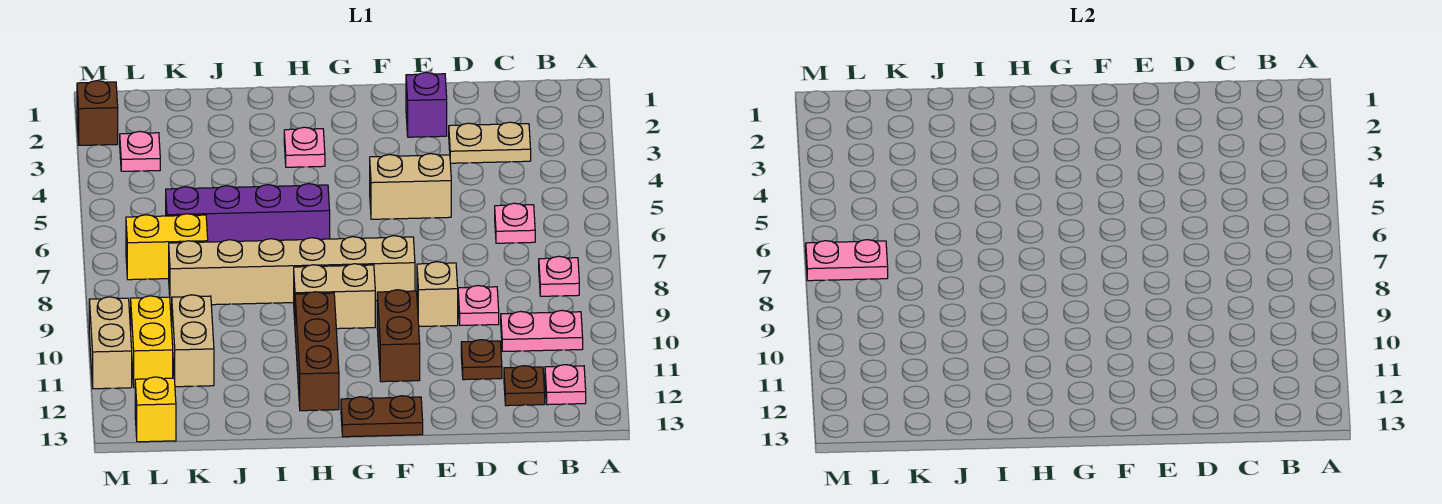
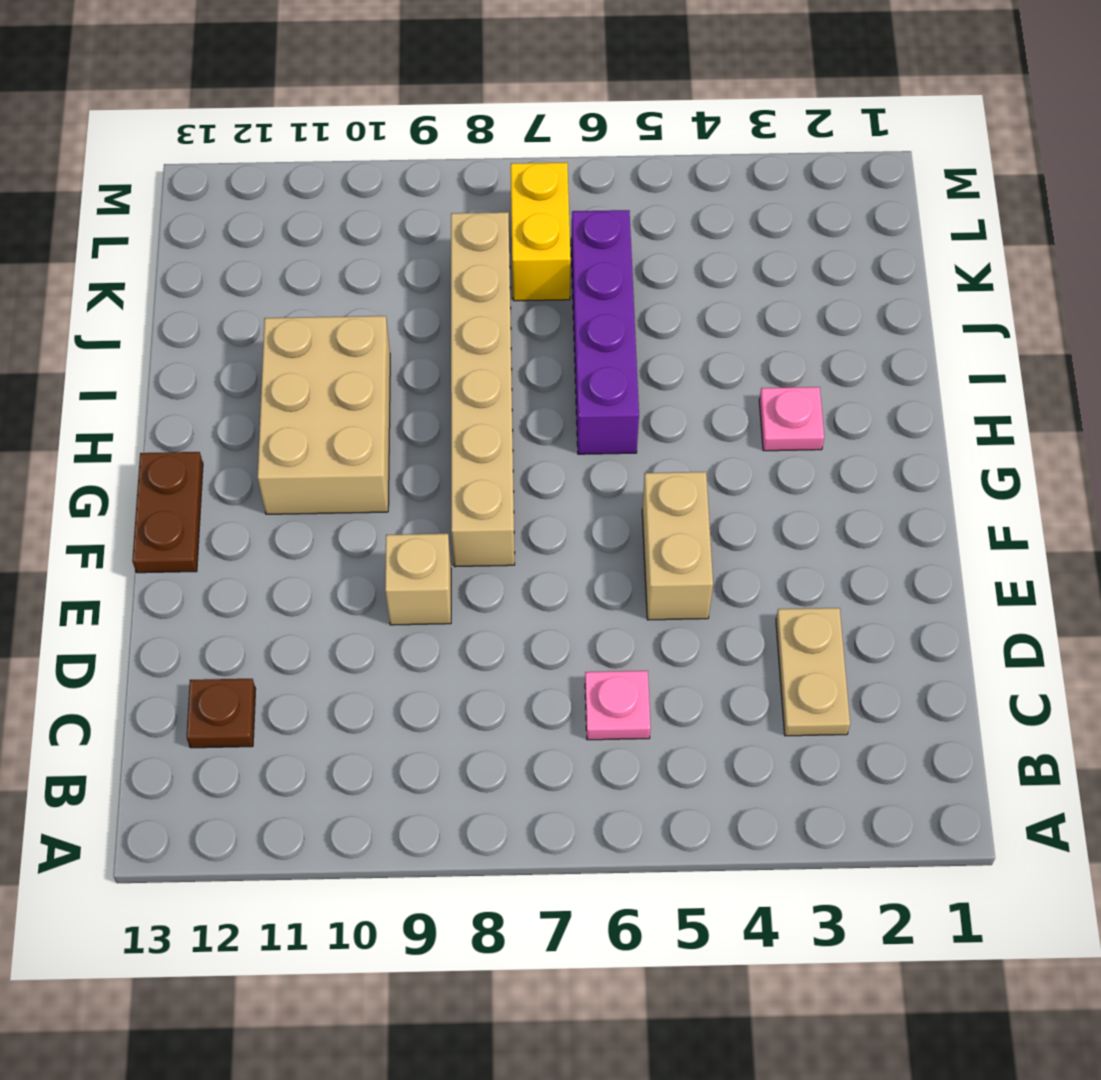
tan 2x3 brick [258,316,390,514] -> brown 1x3 brick [295,292,339,411]
none -> pink 1x1 plate [539,256,579,296]
none -> pink 1x2 plate [501,310,583,351]
none -> pink 1x1 plate [545,365,586,405]

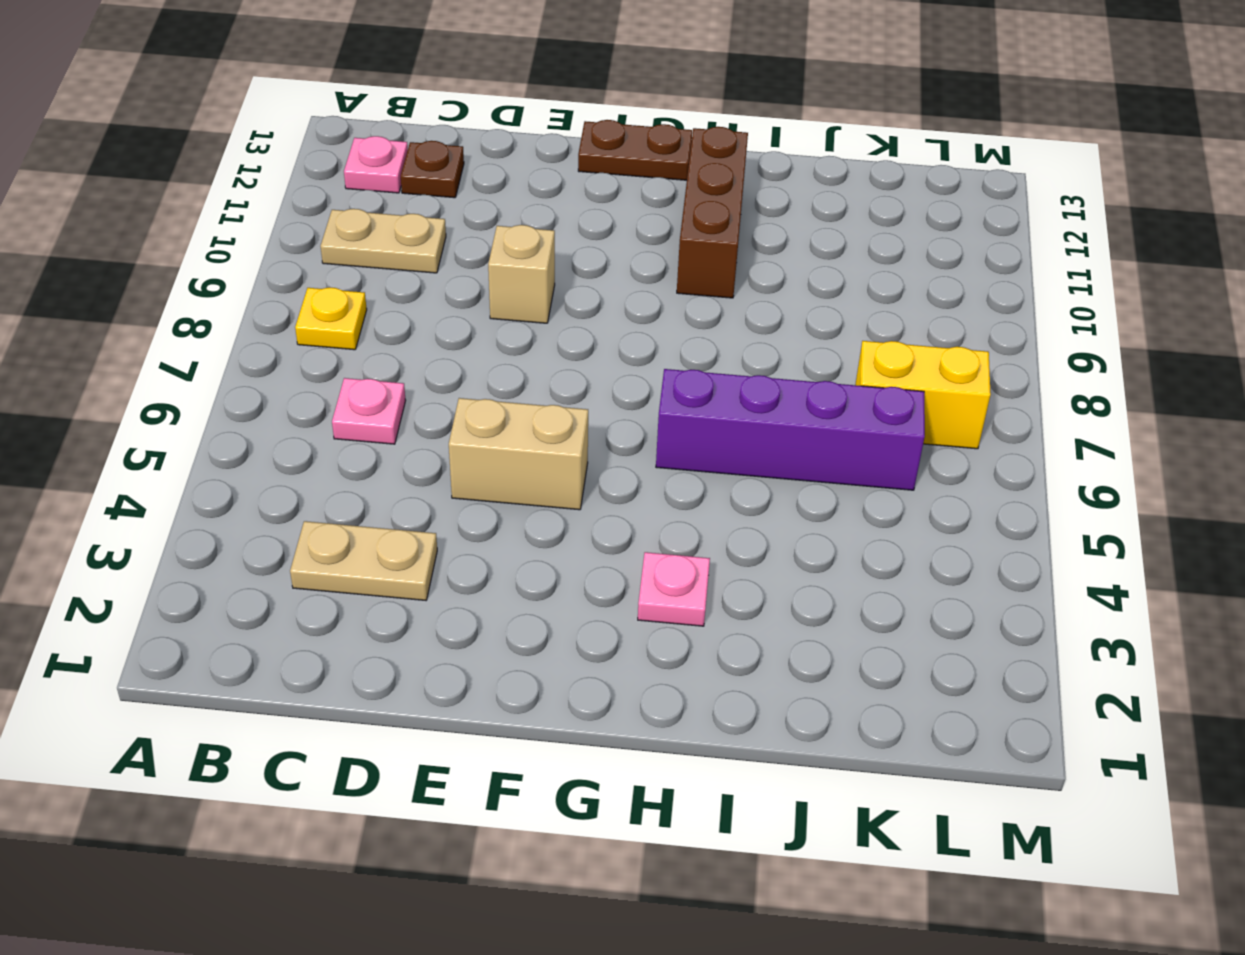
yellow 1x1 plate [295,287,367,350] -> pink 1x1 plate [539,256,579,296]
tan 1x2 plate [321,209,446,273] -> pink 1x2 plate [501,310,583,351]
none -> pink 1x1 plate [458,286,499,325]
none -> brown 1x1 plate [461,340,502,380]
none -> purple 1x1 brick [406,72,447,137]

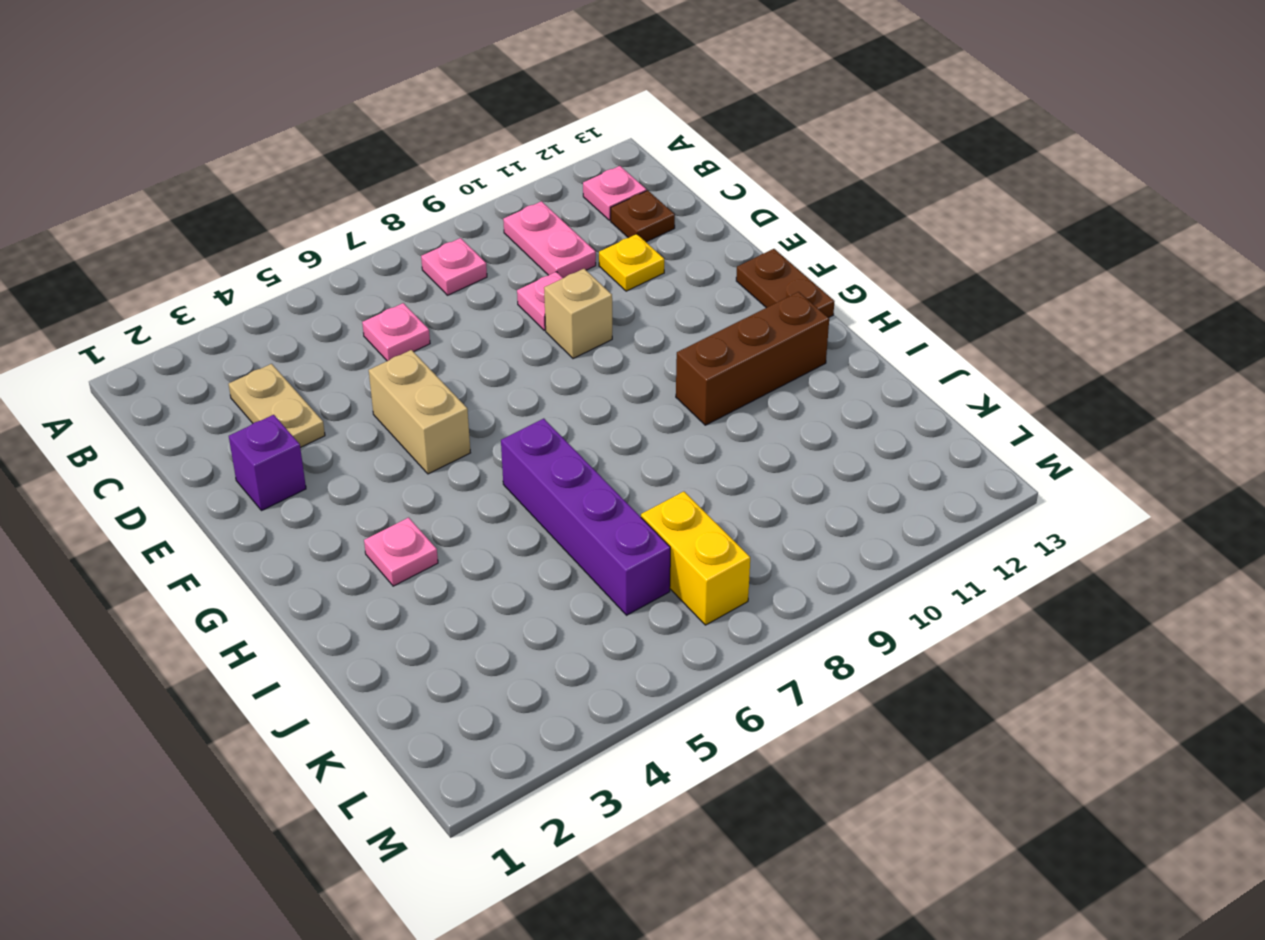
yellow 1x1 plate [599,234,664,291] -> brown 1x1 plate [461,340,502,380]
none -> tan 1x6 brick [169,236,415,306]
none -> brown 1x2 brick [377,290,420,382]
none -> tan 1x2 brick [294,264,375,329]

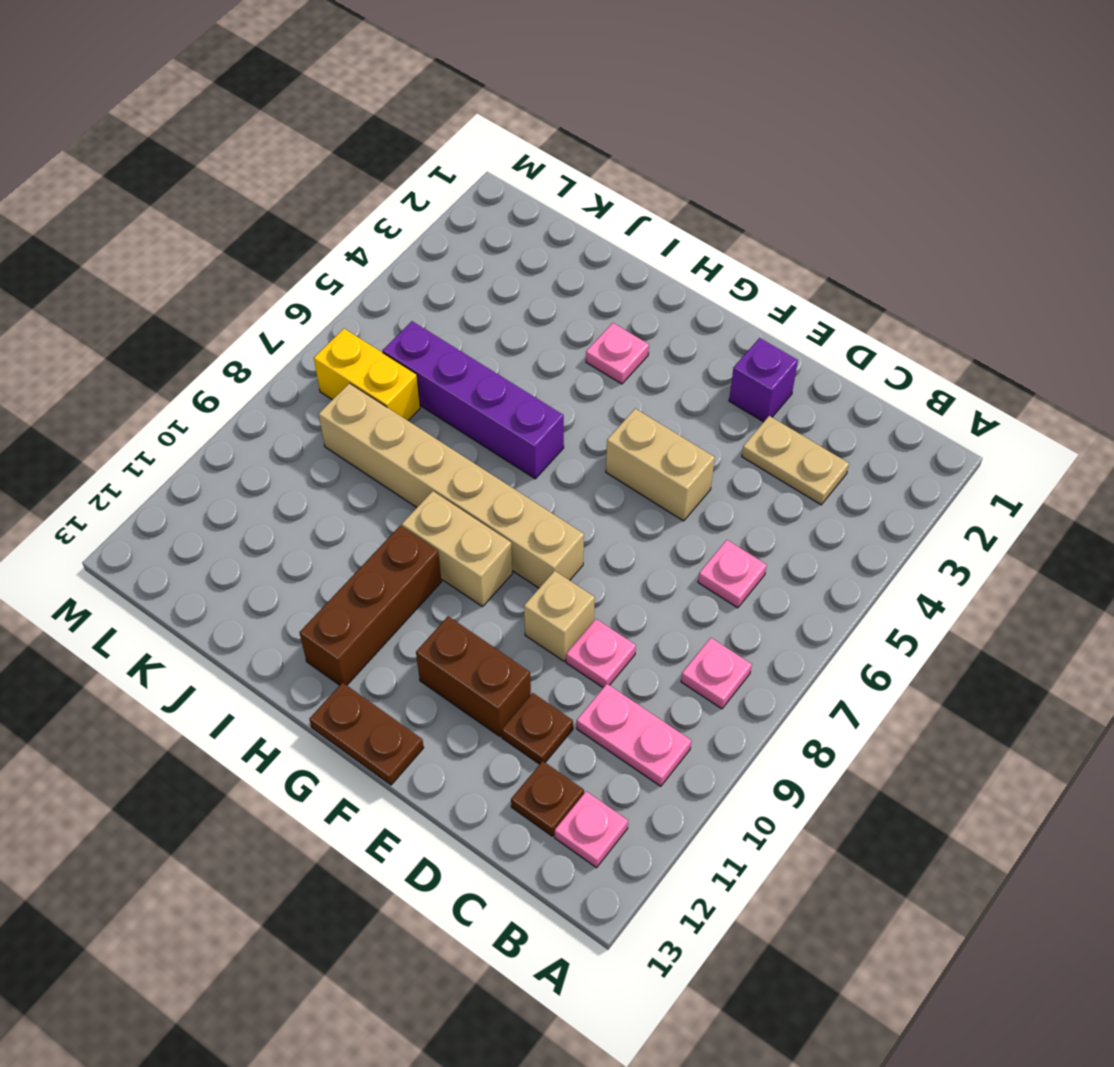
brown 1x2 brick [416,616,531,736] -> brown 1x2 brick turned to [377,290,420,382]
none -> tan 1x2 brick [172,295,214,387]
none -> pink 1x1 plate [120,131,160,171]
none -> yellow 1x2 brick [131,296,173,388]

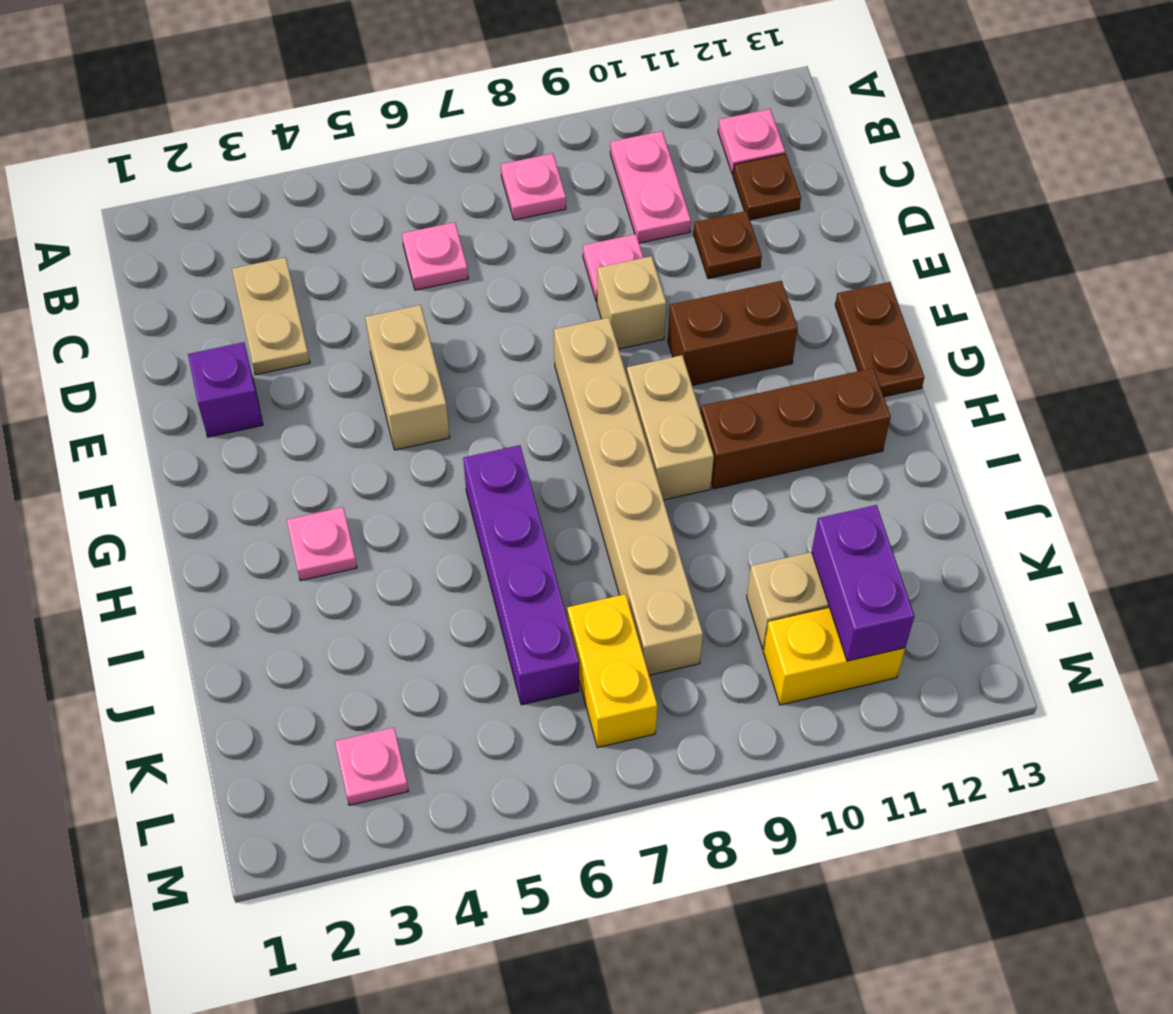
purple 1x2 brick [812,505,914,661] -> none
none -> yellow 1x1 brick [135,377,176,442]
none -> brown 1x1 brick [77,81,118,145]
none -> tan 1x2 brick [89,297,132,389]

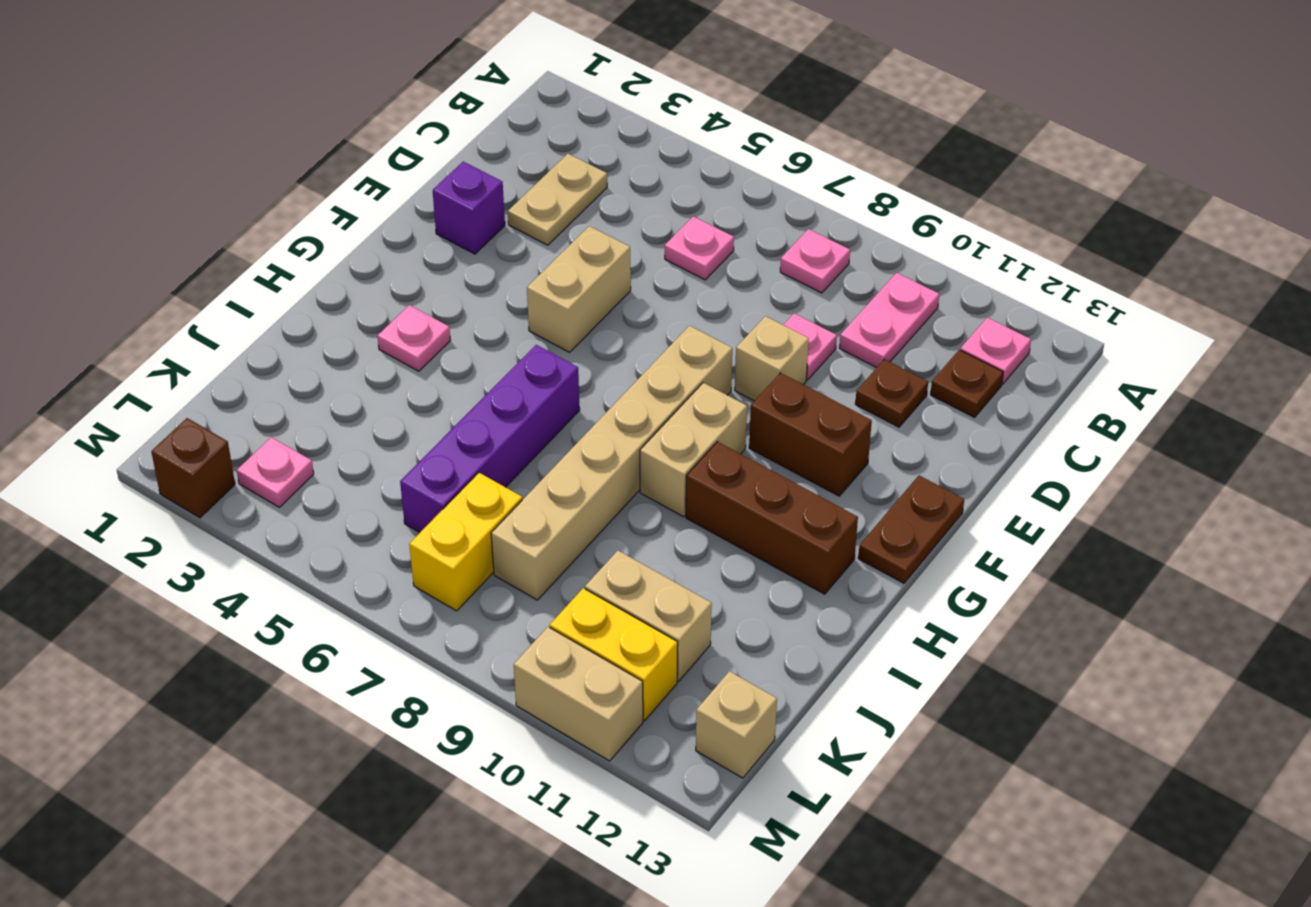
tan 1x1 brick [696,671,777,778] -> yellow 1x1 brick [135,377,176,442]
none -> pink 1x2 plate [806,240,888,281]

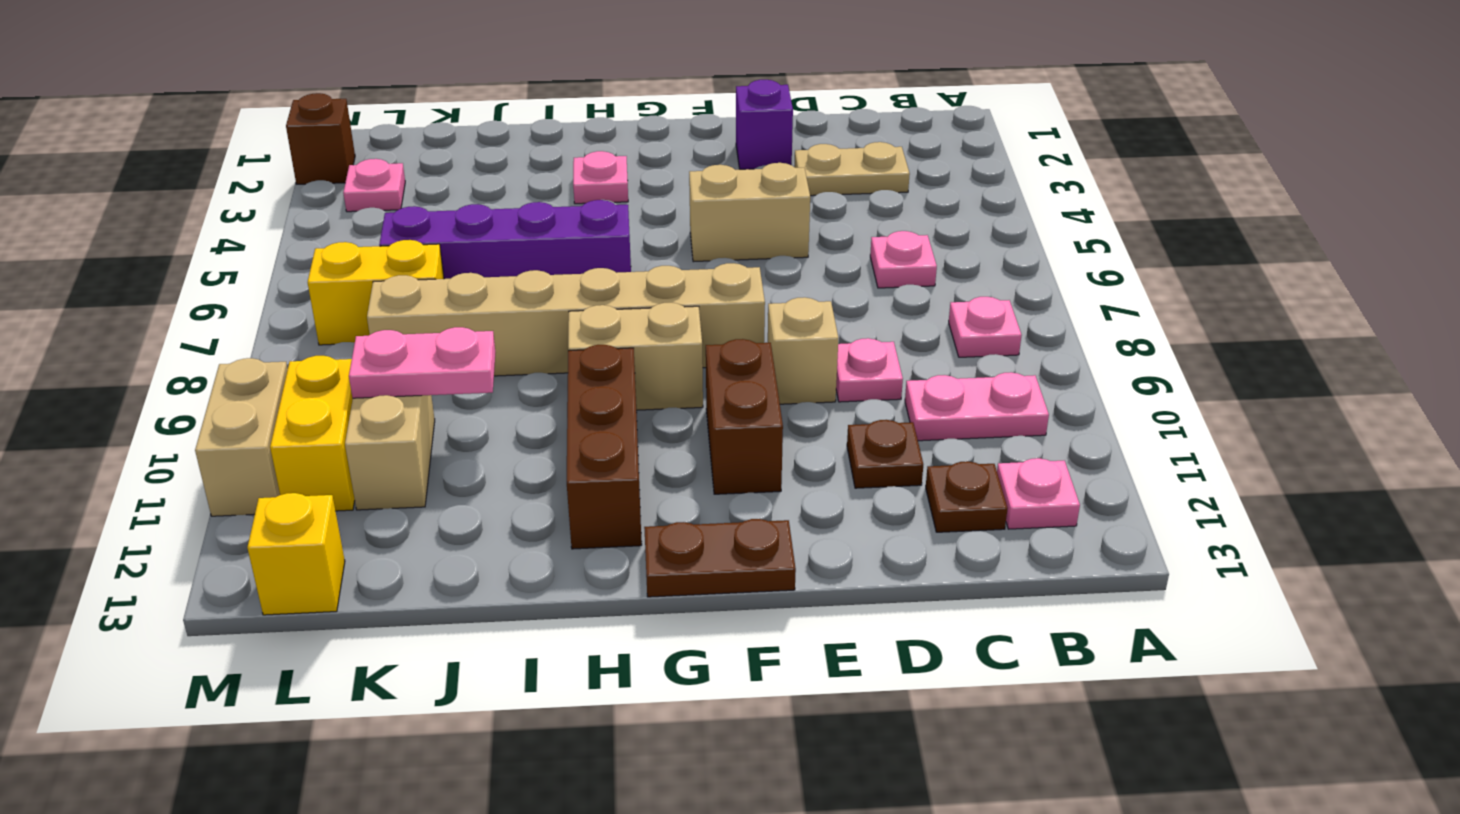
pink 1x2 plate [349,327,495,398] -> pink 1x2 plate moved to [806,240,888,281]

